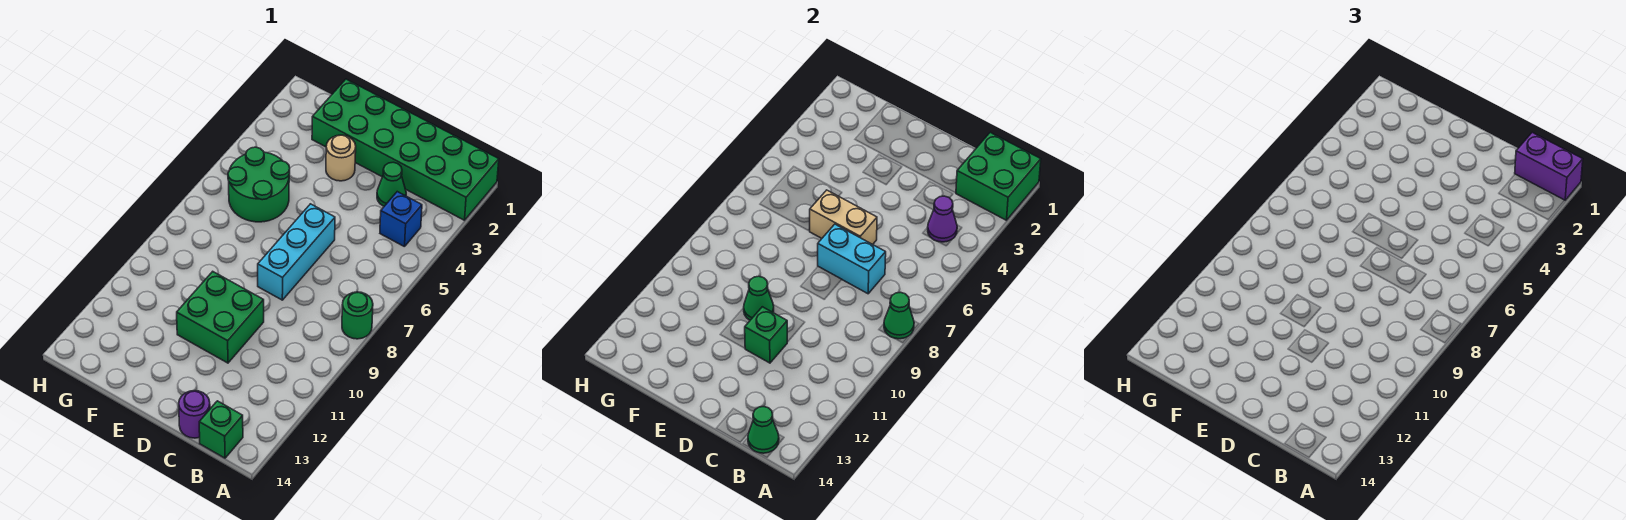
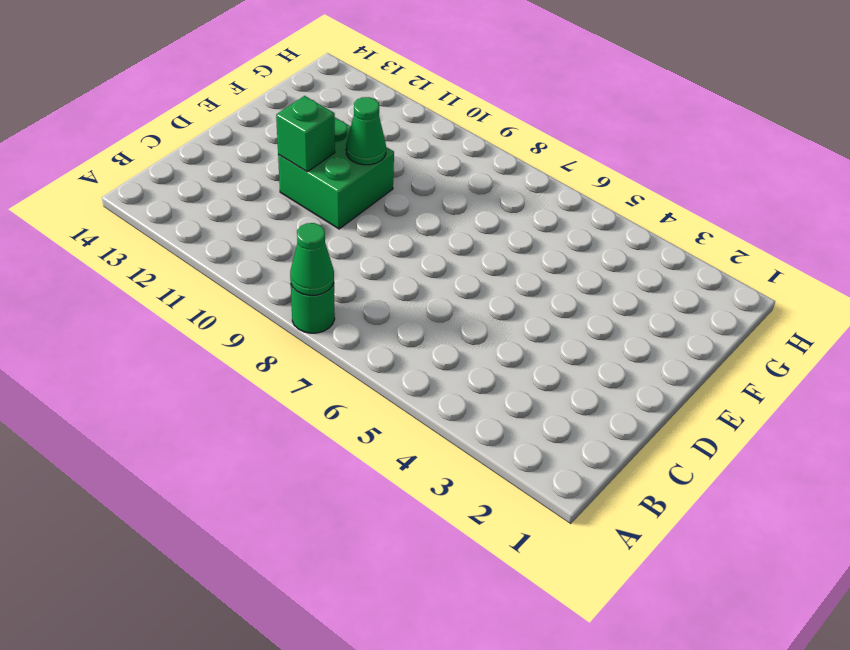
none -> green 2x6 brick [312,79,499,220]
none -> blue 1x1 brick [380,192,422,247]
none -> green 1x1 brick [199,401,243,458]

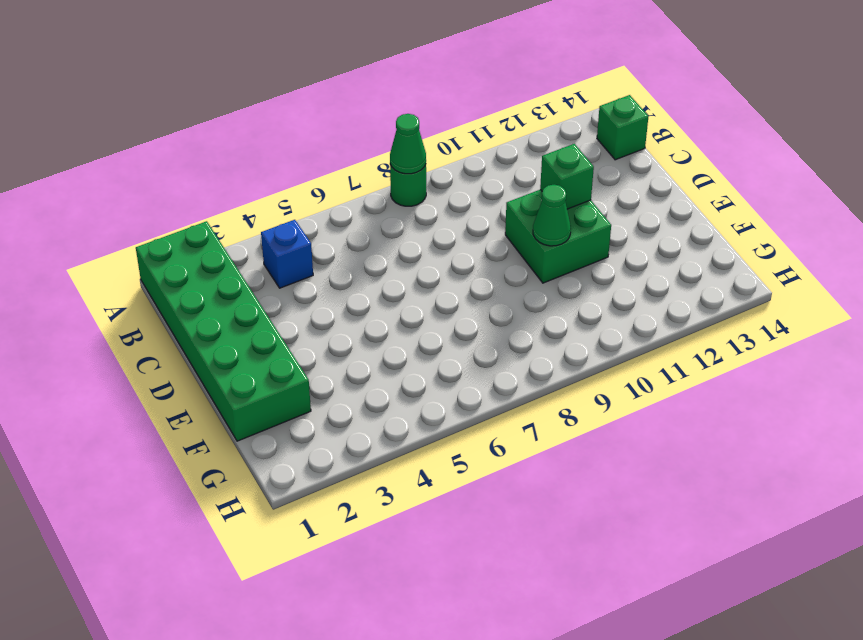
none -> green 1x1 cone [377,162,406,206]
none -> purple 1x1 round brick [179,391,210,438]
none -> cyan 1x3 brick [258,204,335,300]

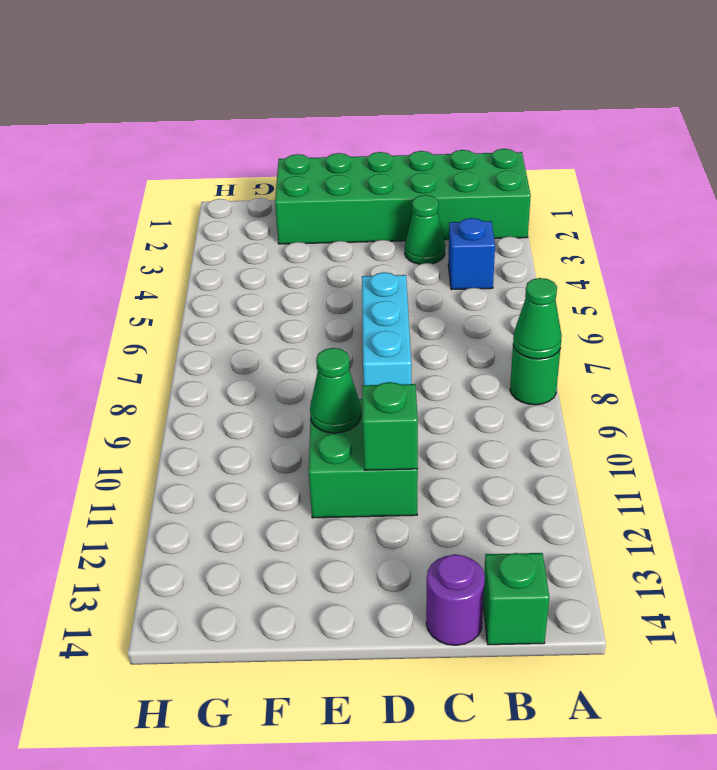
none -> tan 1x1 round brick [326,135,356,181]
none -> green 2x2 round brick [228,147,290,222]
none -> green 2x2 brick [956,132,1041,220]

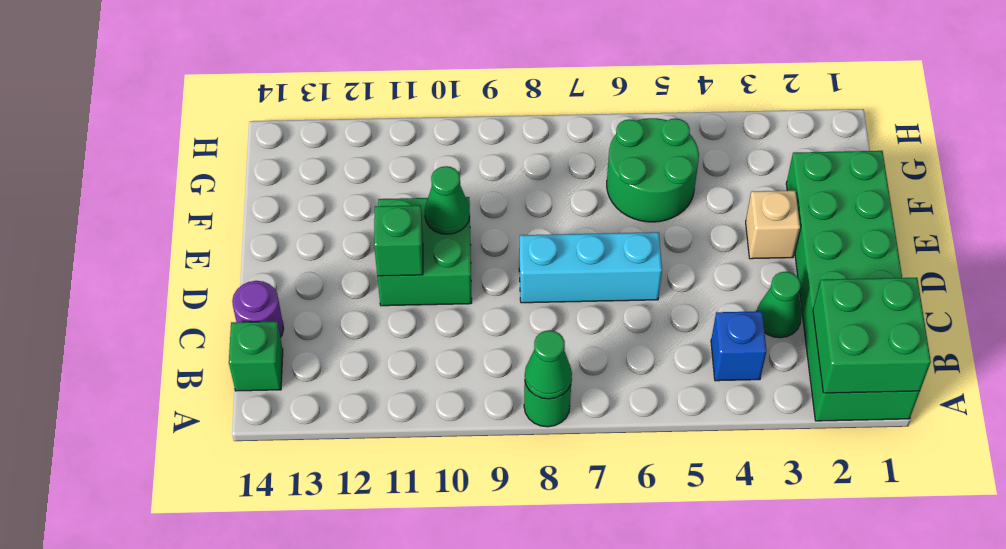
tan 1x1 brick [746,191,800,259] -> tan 1x1 round brick [326,135,356,181]
none -> purple 1x1 cone [928,196,957,242]
none -> green 1x1 cone [748,407,779,453]
none -> cyan 1x2 brick [818,224,886,294]

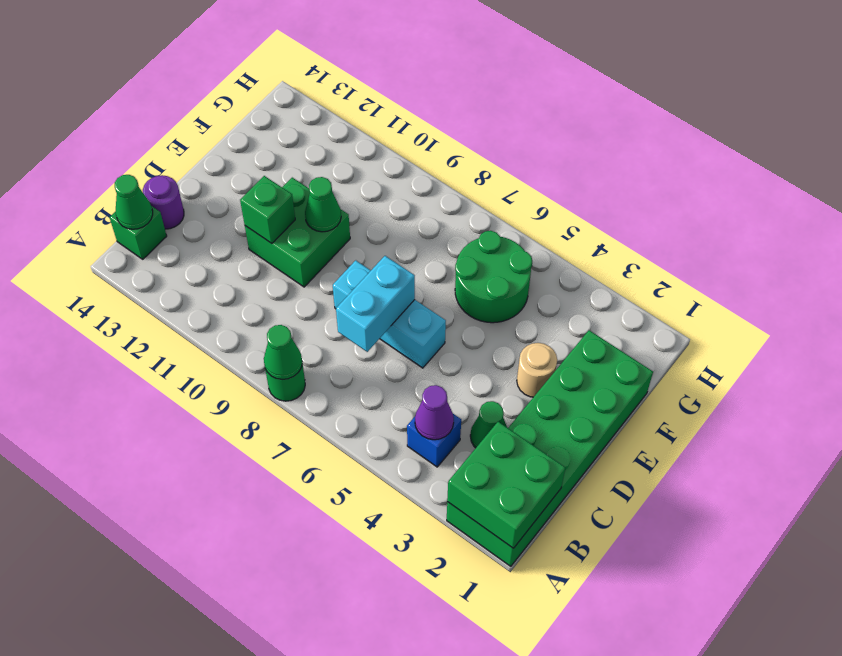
none -> tan 1x2 brick [809,190,877,244]
none -> purple 1x2 brick [1515,132,1583,200]

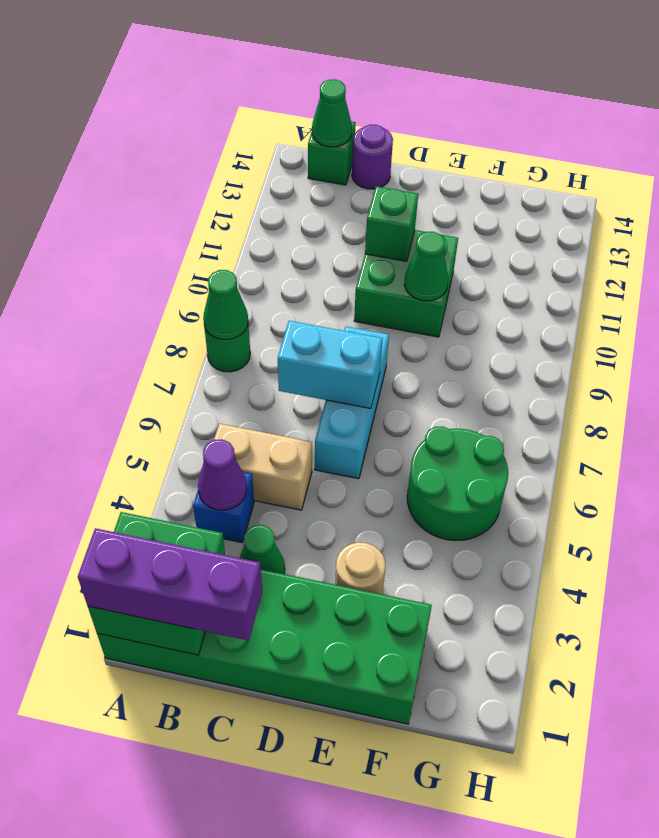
purple 1x3 brick [78,528,262,641] -> purple 1x2 brick [1515,132,1583,200]
tan 1x2 brick [214,424,312,510] -> tan 1x2 brick moved to [809,190,877,244]

